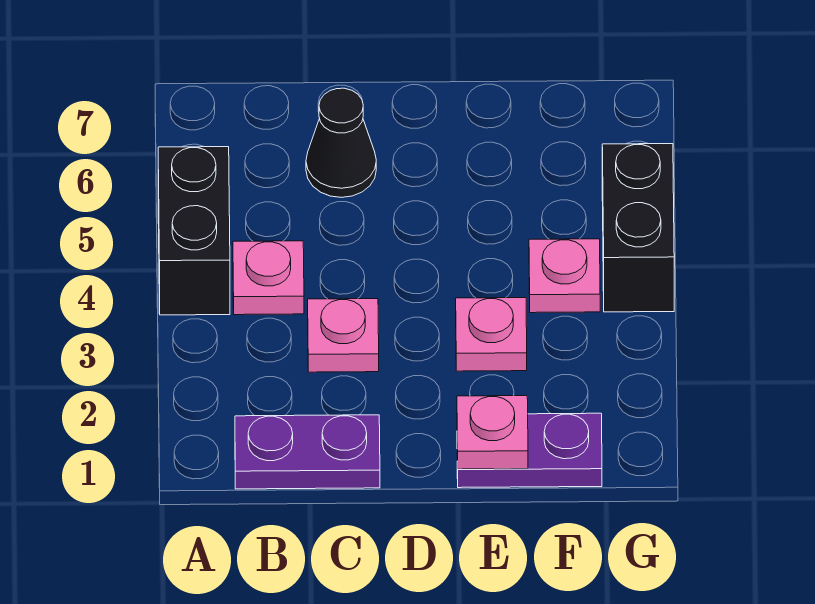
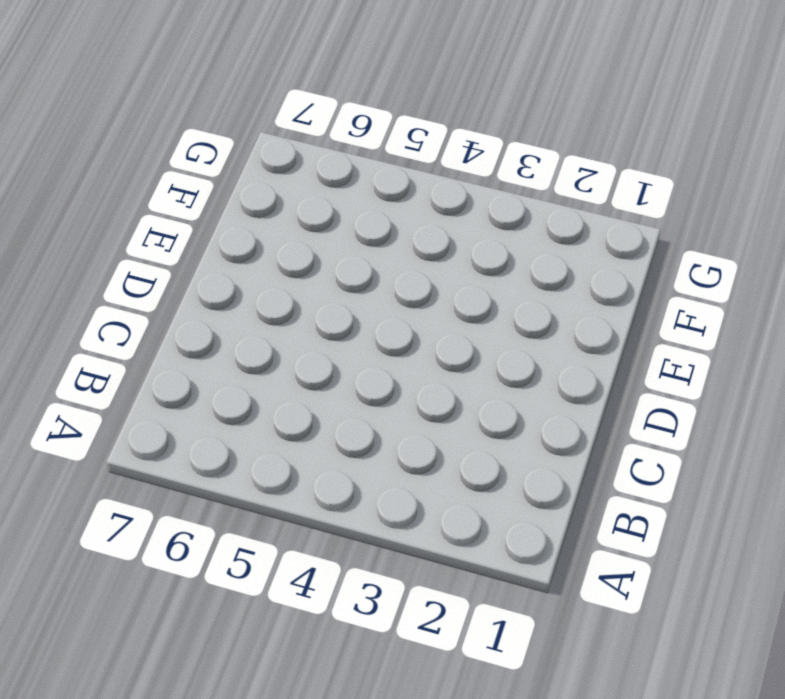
none -> black 1x2 brick [158,147,230,315]
none -> purple 1x2 plate [235,415,380,489]

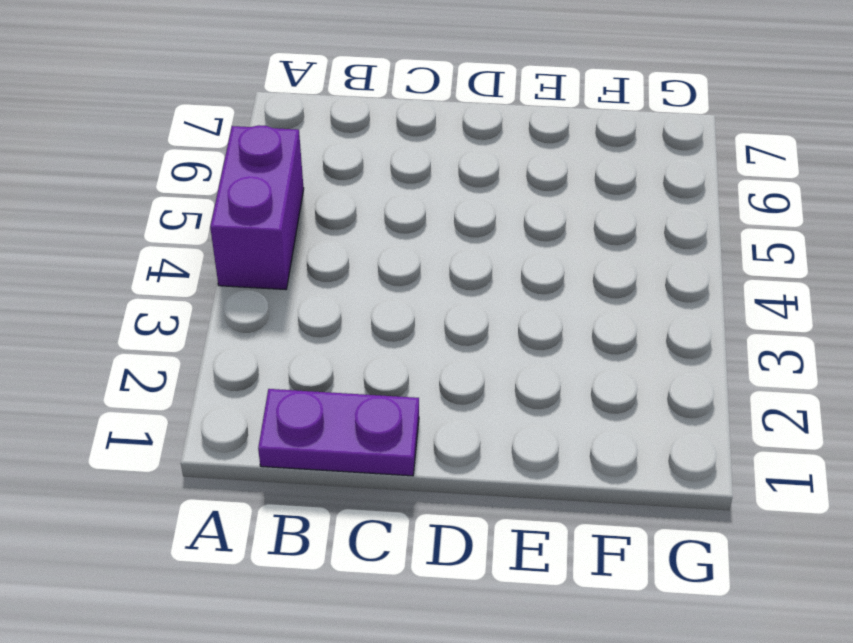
purple 1x2 brick [210,125,304,290] -> black 1x2 brick [158,147,230,315]
none -> pink 1x1 plate [233,241,304,315]
none -> pink 1x1 plate [308,299,379,372]

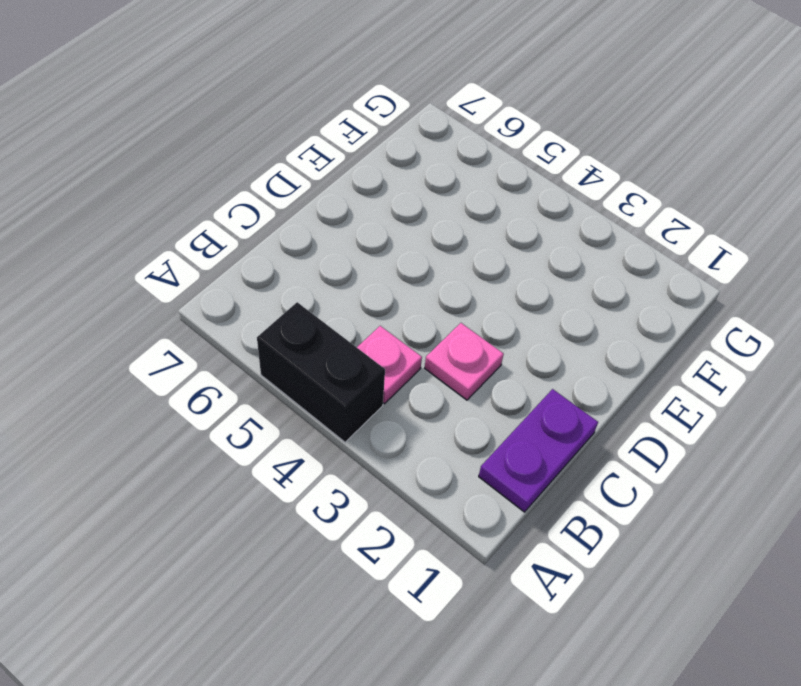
none -> black 1x1 cone [306,88,376,197]
none -> purple 1x2 plate [457,413,602,488]

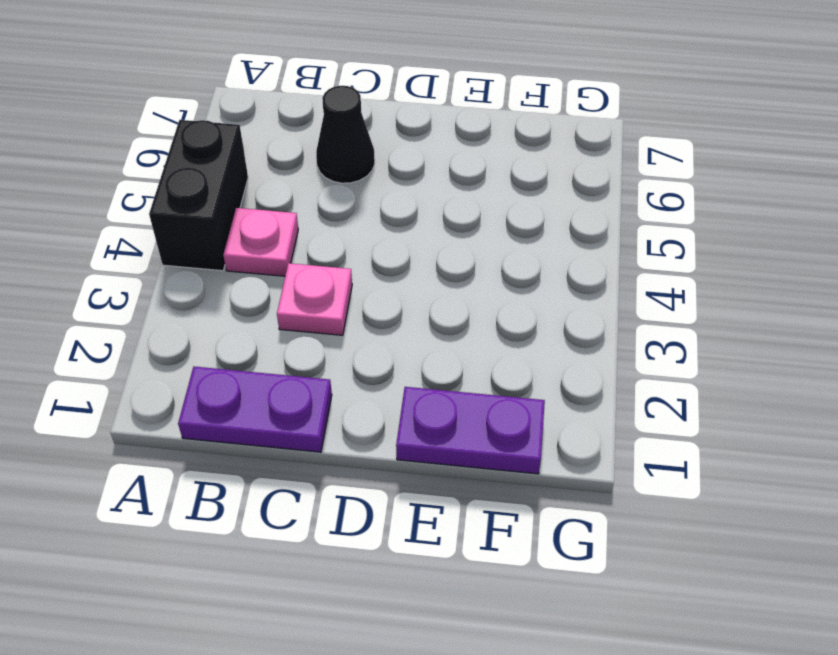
none -> pink 1x1 plate [456,298,527,371]
none -> pink 1x1 plate [529,239,600,313]

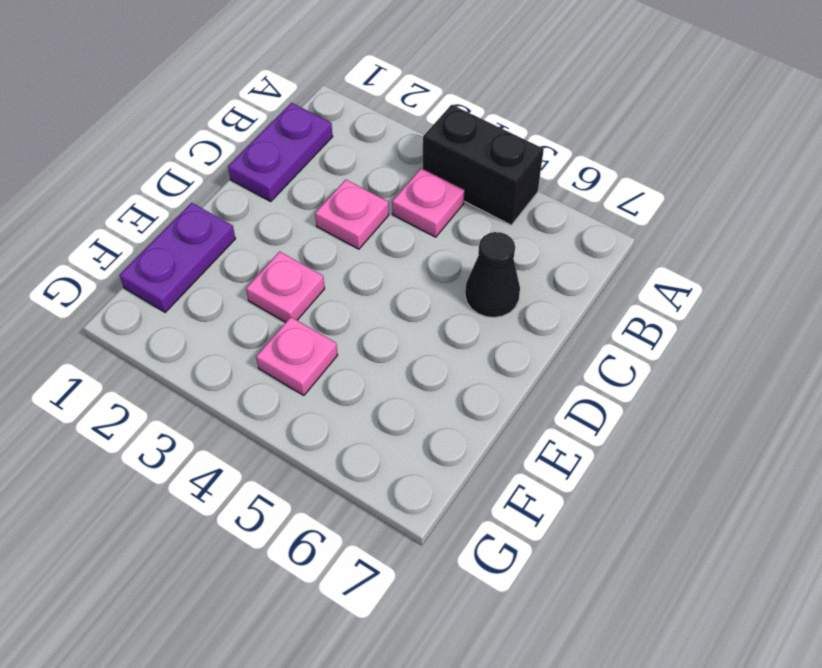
none -> black 1x2 brick [602,144,674,312]
none -> pink 1x1 plate [457,396,528,469]

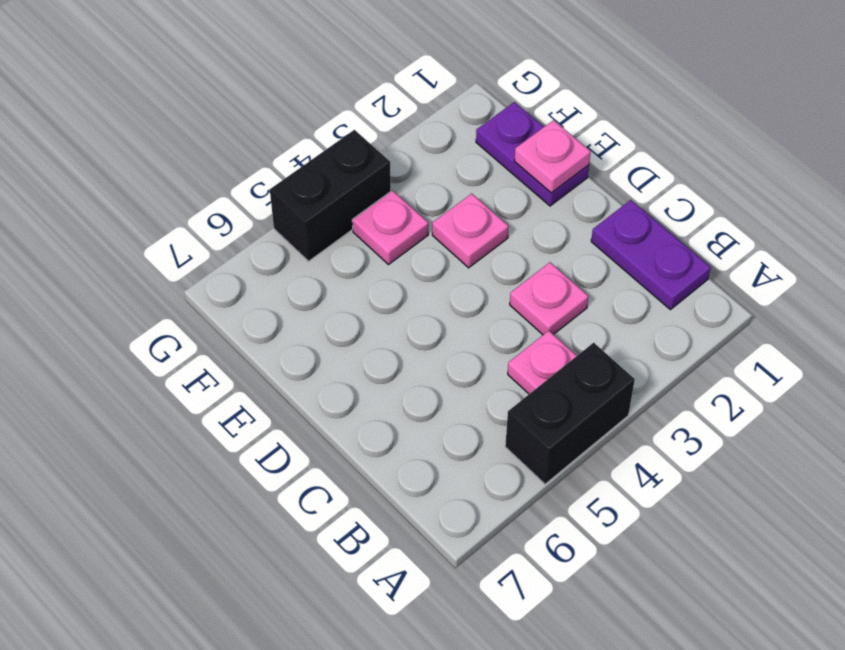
none -> black 1x1 cone [306,88,376,197]

